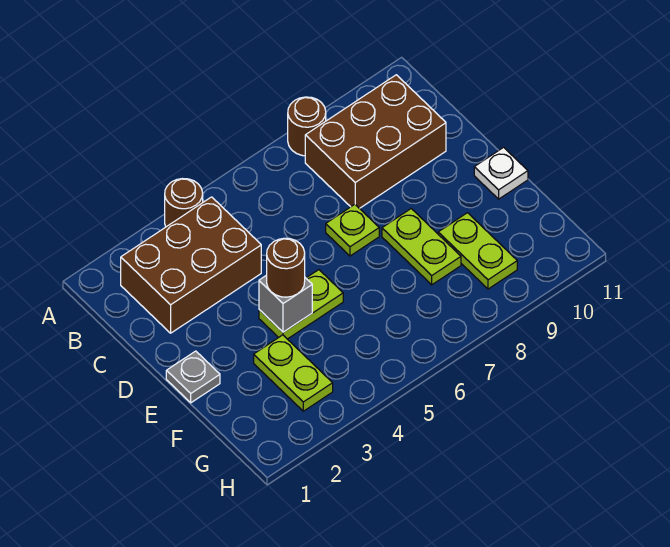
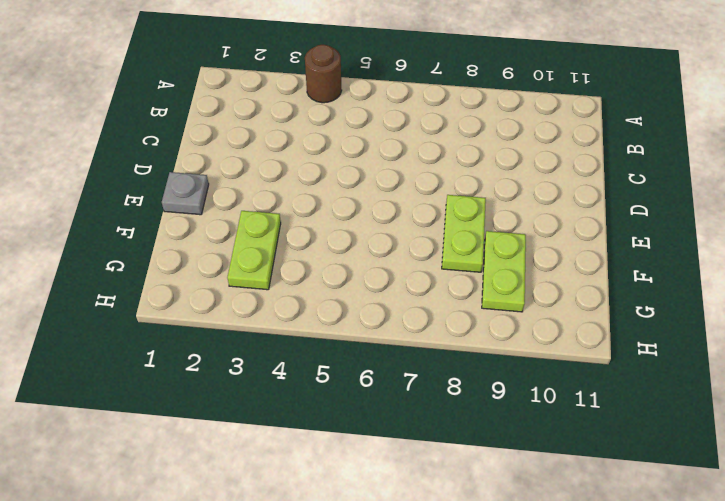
none -> brown 1x1 round brick [288,97,326,156]
none -> brown 2x3 brick [121,197,261,333]
none -> brown 2x3 brick [305,75,446,208]

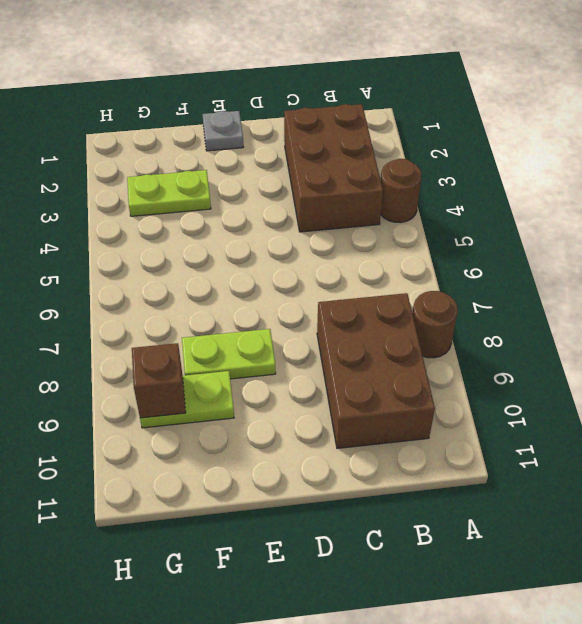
brown 1x1 brick [132,343,186,418] -> none
none -> lime 1x1 plate [326,204,379,256]
none -> lime 1x2 plate [259,270,343,339]
none -> white 1x1 plate [474,147,528,199]

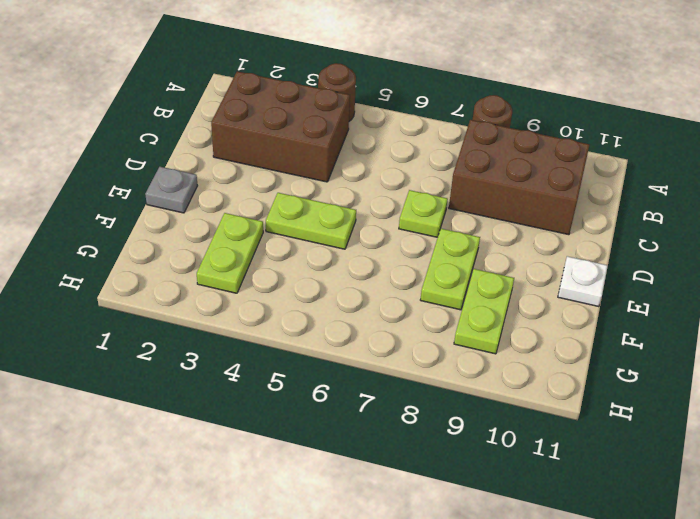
none -> grey 1x1 brick [259,275,312,332]
none -> brown 1x1 round brick [267,238,305,297]

